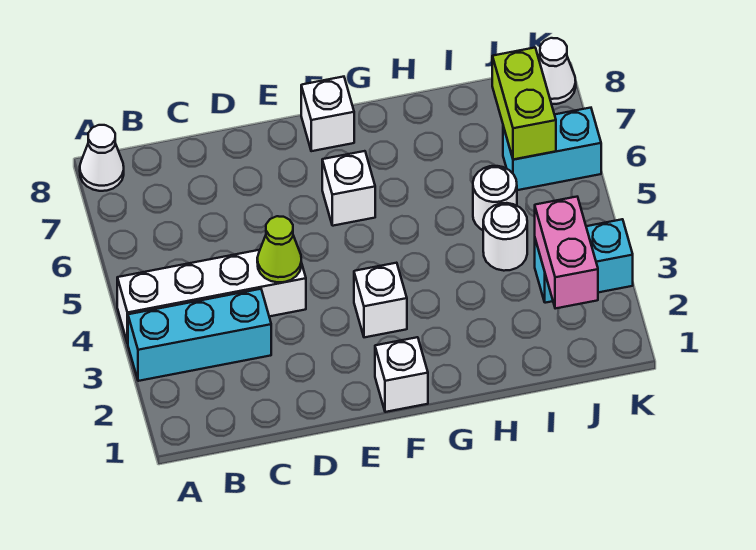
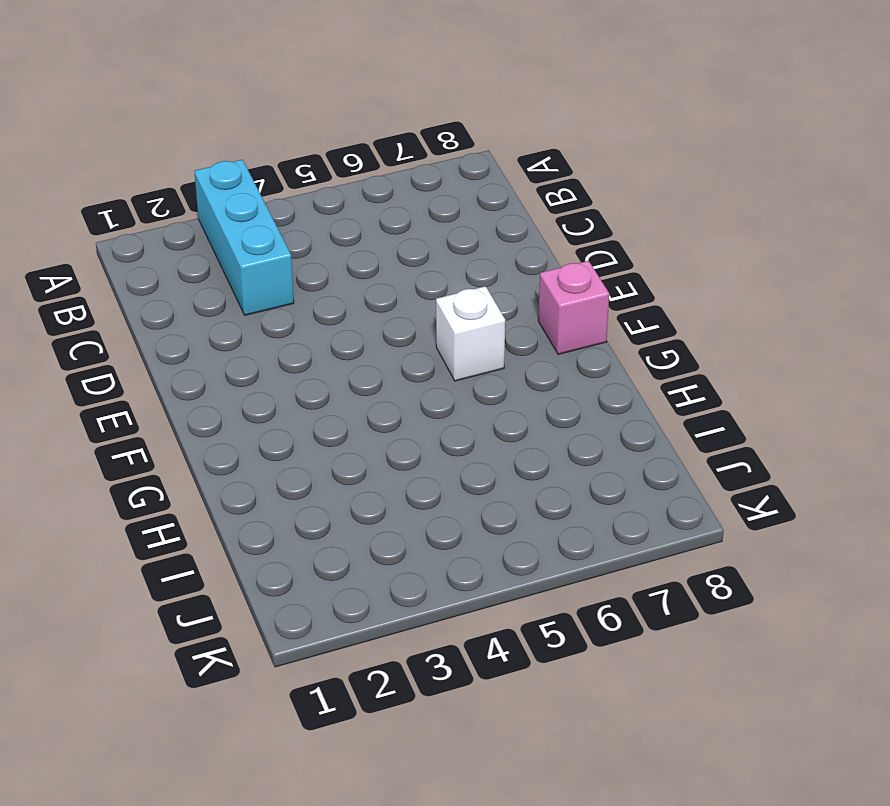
pink 1x1 brick [538,261,609,355] -> white 1x1 brick [301,77,354,151]
none -> white 1x4 brick [117,250,306,343]
none -> white 1x1 cone [80,125,124,191]
none -> white 1x1 brick [375,337,428,412]

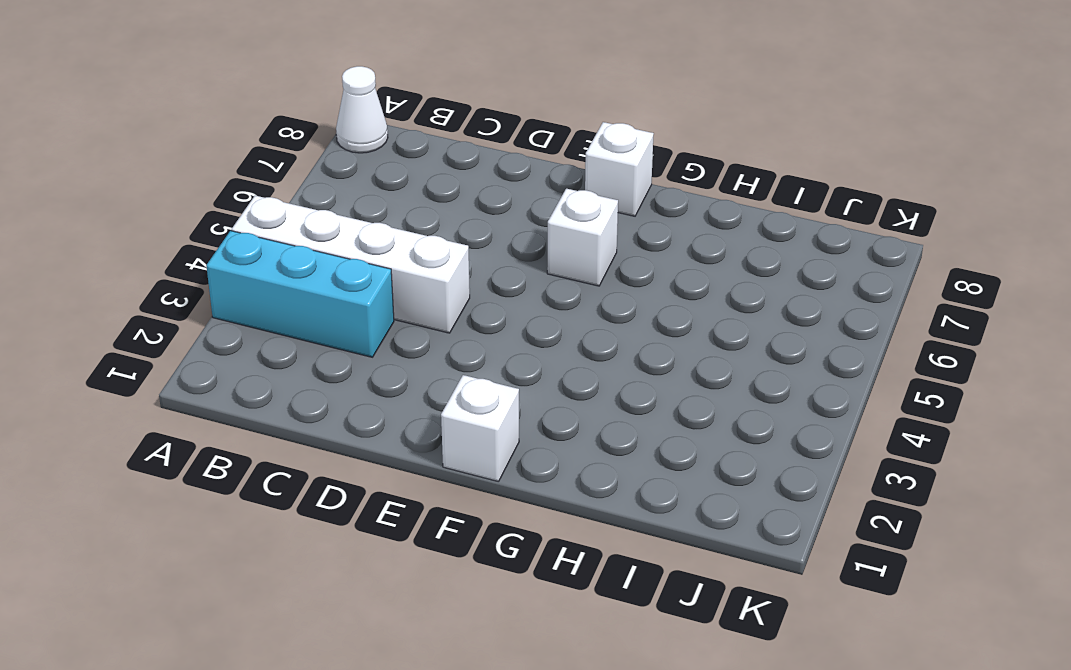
none -> white 1x1 brick [354,263,407,337]
none -> white 1x1 round brick [483,203,527,271]
none -> white 1x1 round brick [473,166,517,230]

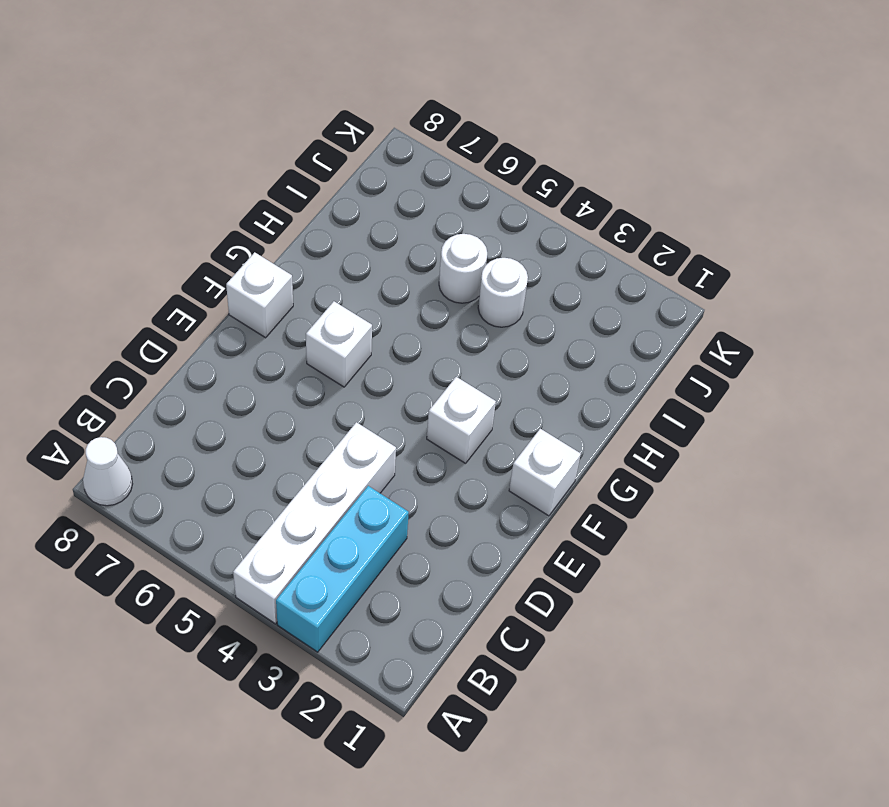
none -> cyan 1x2 brick [535,219,633,303]
none -> cyan 1x2 brick [503,108,601,190]
none -> white 1x1 cone [539,38,576,104]

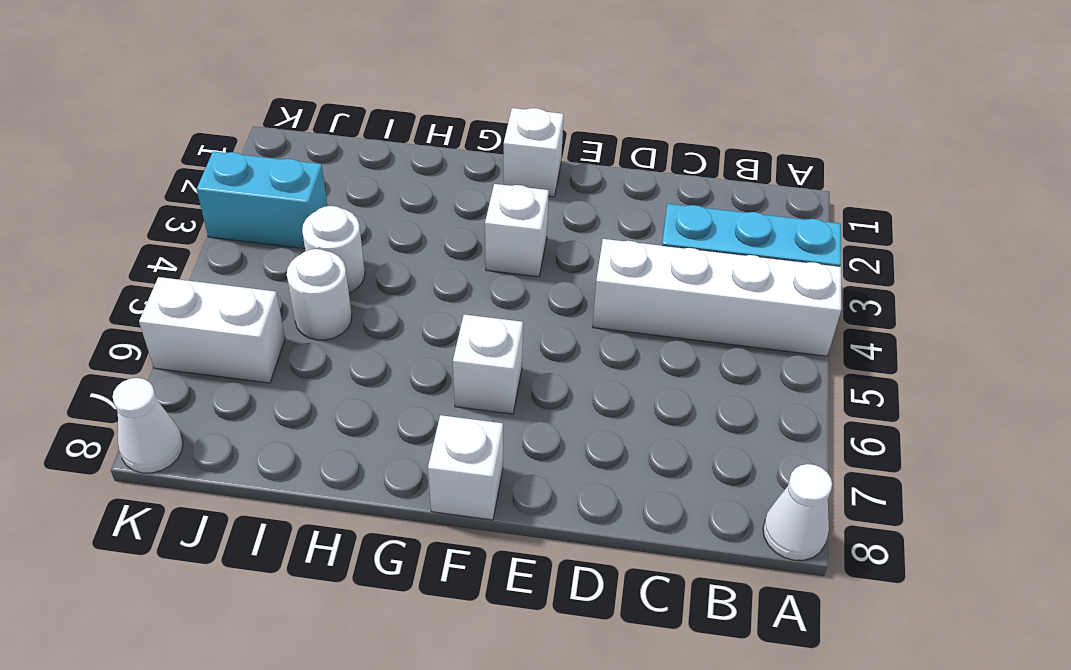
white 1x2 brick [139,277,285,383] -> cyan 1x2 brick [503,108,601,190]
none -> lime 1x1 cone [257,216,301,282]
none -> pink 1x2 brick [535,197,598,309]
none -> lime 1x2 brick [492,48,556,160]

